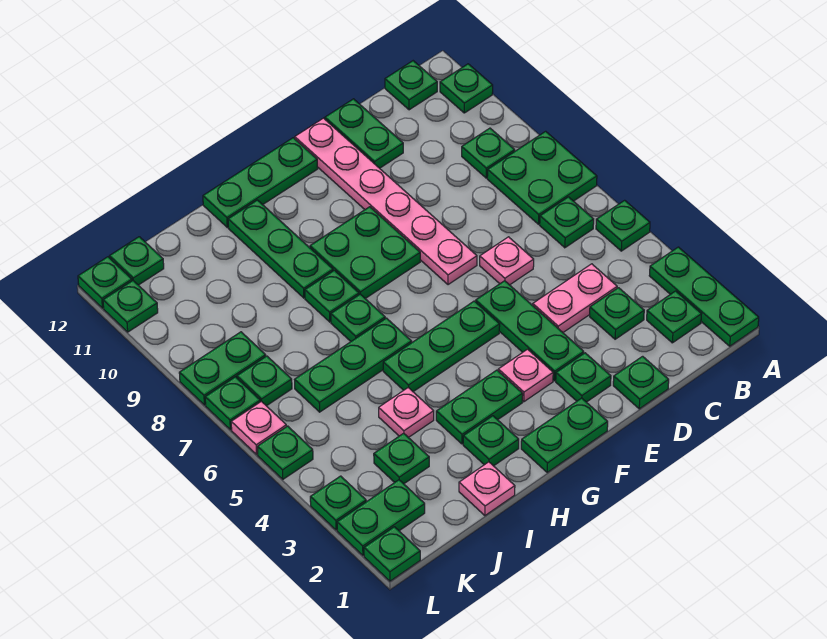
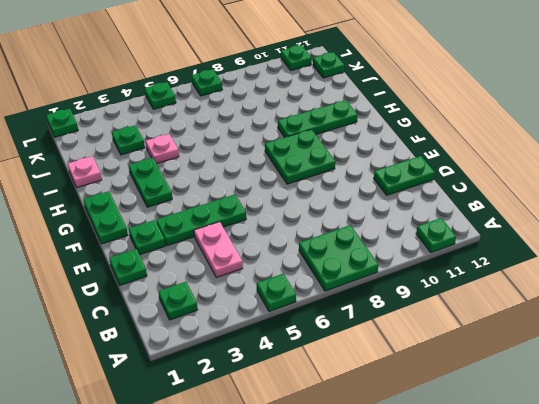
none -> green 1x3 plate [649,247,759,346]
none -> green 1x1 plate [540,197,594,248]
none -> green 1x1 plate [462,128,515,178]
none -> green 1x1 plate [385,61,437,110]

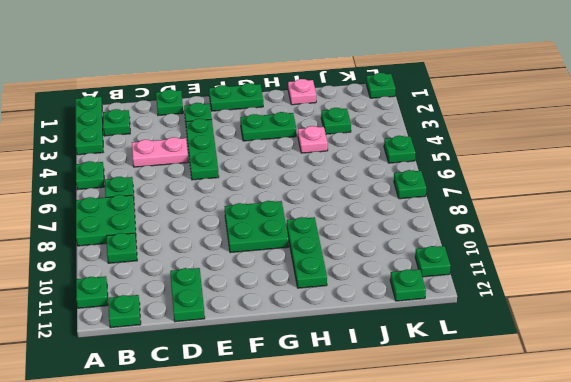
none -> green 1x1 plate [590,288,644,339]
none -> pink 1x1 plate [480,237,534,285]
none -> pink 1x6 plate [295,118,477,285]
none -> pink 1x1 plate [498,349,553,402]

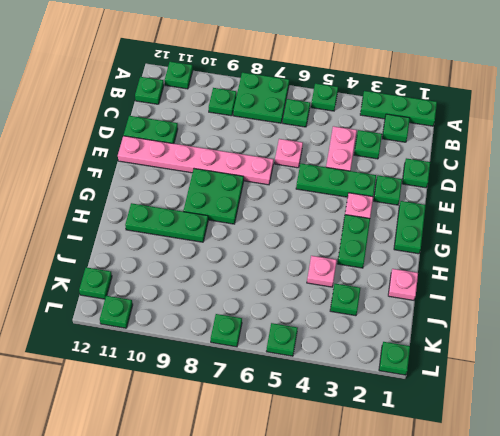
none -> green 1x3 plate [383,301,500,392]
none -> green 1x3 plate [203,138,318,227]
none -> green 1x1 plate [463,416,519,466]
none -> green 1x3 plate [295,318,412,412]

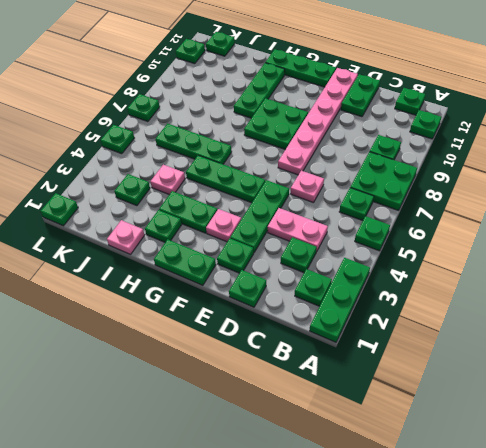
none -> green 1x1 plate [331,294,385,341]
none -> green 1x1 plate [305,270,359,322]
none -> green 1x2 plate [337,480,425,555]
none -> green 1x1 plate [237,356,292,406]

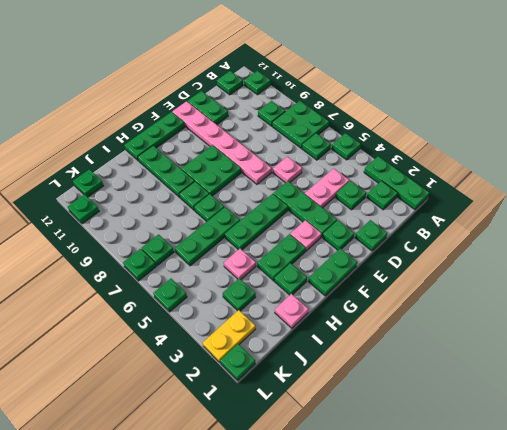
yellow 1x2 plate [203,310,256,362] -> green 1x2 plate [337,480,425,555]
none -> green 1x2 plate [179,332,266,405]
none -> green 1x1 plate [310,476,366,530]
none -> pink 1x1 plate [231,401,286,454]
none -> green 1x1 plate [78,257,132,308]

